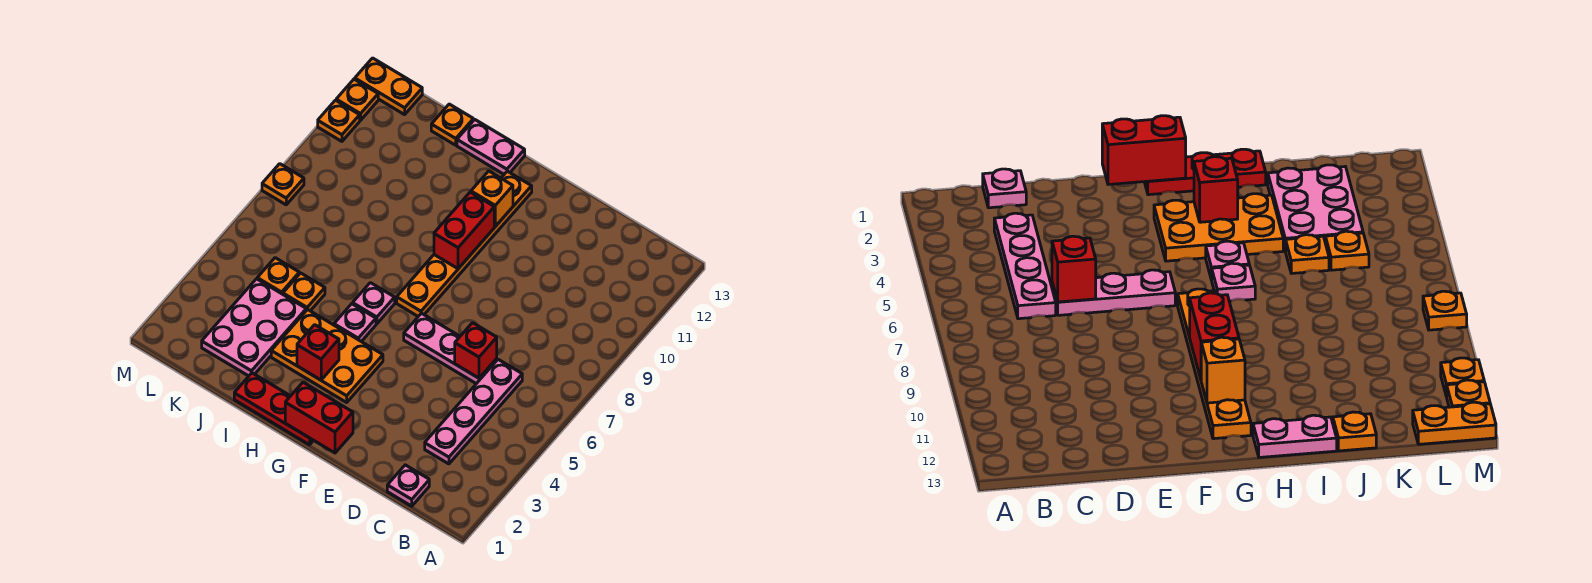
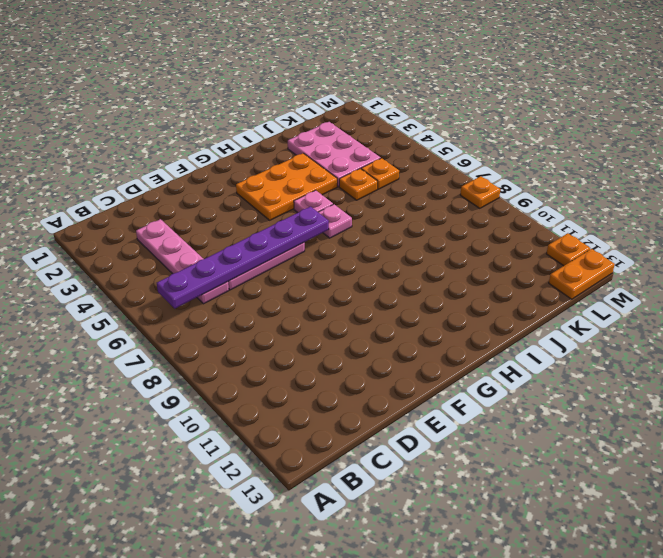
purple 1x6 plate [157,207,329,308] -> red 1x1 brick [455,323,497,378]
none -> pink 1x1 plate [387,465,429,506]
none -> red 1x3 plate [234,373,314,445]
none -> orange 1x6 plate [397,171,532,316]

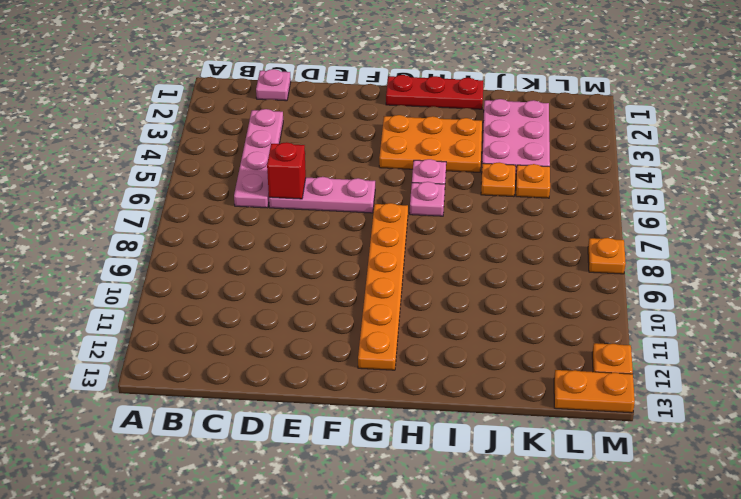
none -> pink 1x2 plate [457,120,525,174]
none -> orange 1x1 plate [431,104,473,145]
none -> orange 1x1 plate [318,100,360,141]

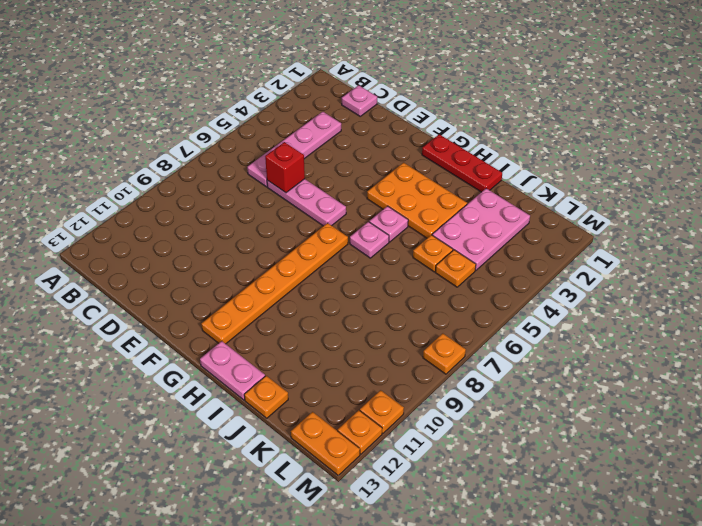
none -> red 1x2 brick [285,382,353,453]
none -> red 1x2 brick [434,192,494,269]
none -> orange 1x1 brick [471,171,513,226]

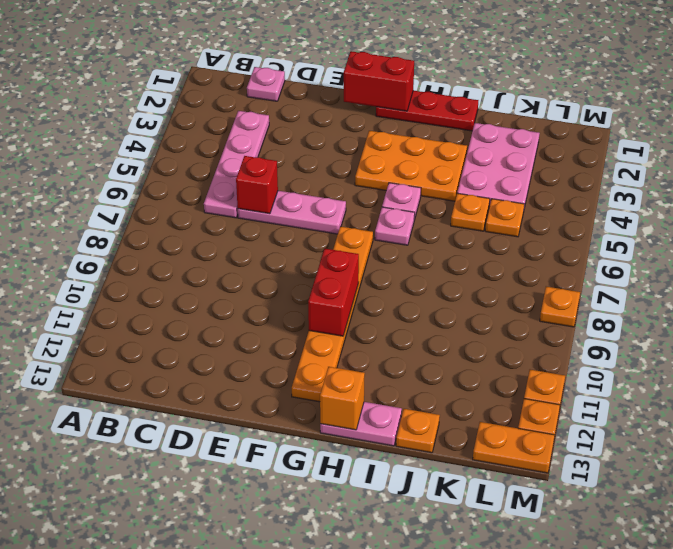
orange 1x1 brick [320,367,365,430] -> orange 1x1 brick moved to [471,171,513,226]
none -> red 1x1 brick [297,325,339,380]

